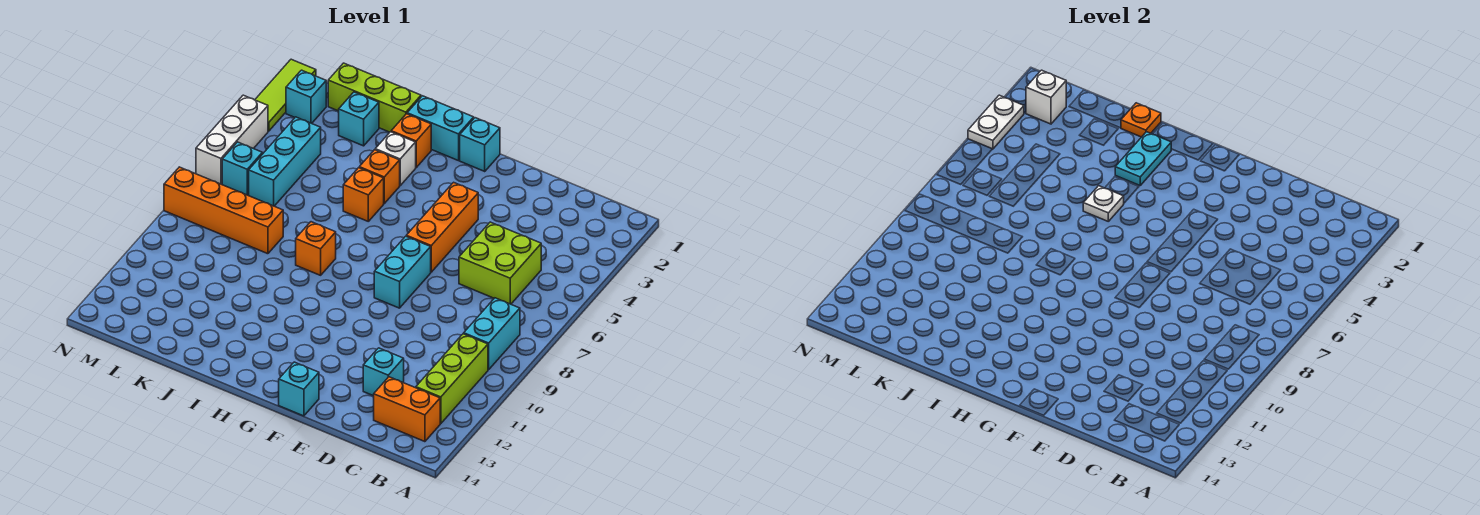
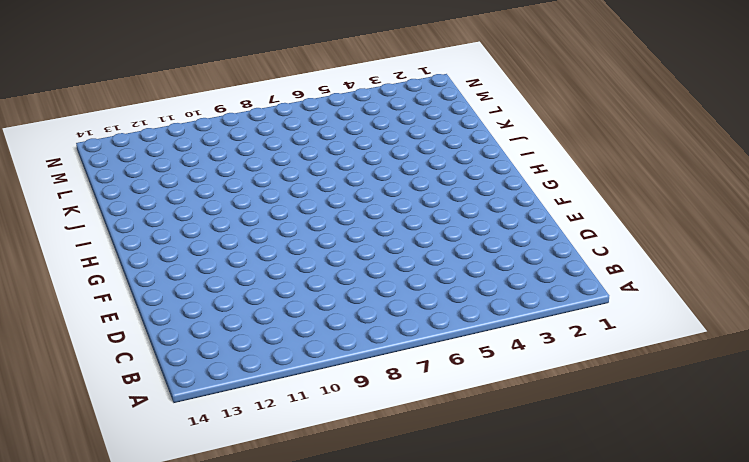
none -> cyan 1x2 brick [464,298,520,370]
none -> lime 1x3 brick [416,334,488,424]
none -> orange 1x2 brick [374,377,440,442]

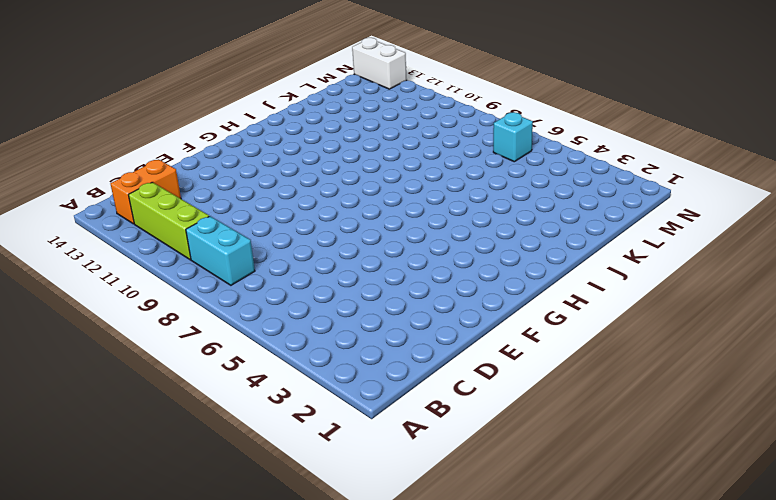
white 1x2 brick [352,38,407,89] -> none
none -> lime 2x2 brick [459,222,541,304]
none -> cyan 1x1 brick [363,348,404,396]
none -> orange 1x3 brick [406,182,478,272]

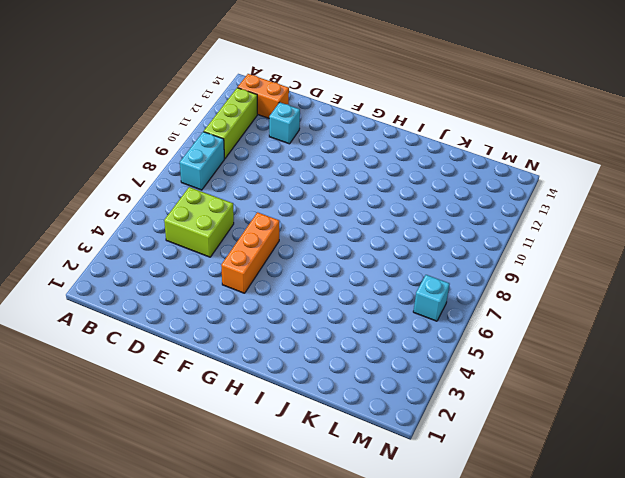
none -> cyan 1x2 brick [374,236,431,308]
none -> cyan 1x1 brick [279,362,319,416]
none -> cyan 1x1 brick [460,118,500,171]

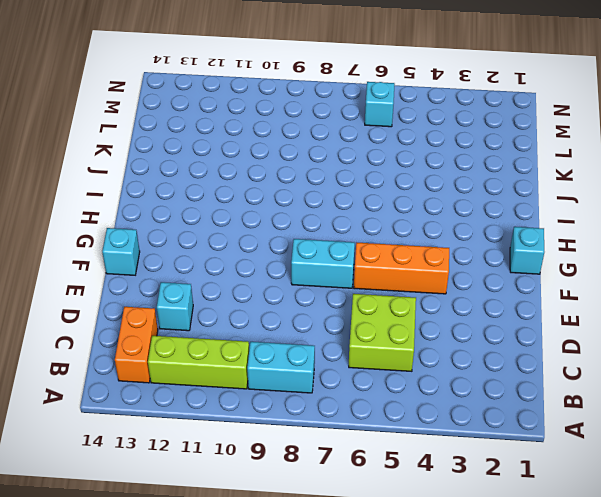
none -> cyan 1x2 brick [407,96,474,161]
none -> orange 1x1 brick [391,114,431,167]
none -> white 1x1 brick [375,132,416,185]

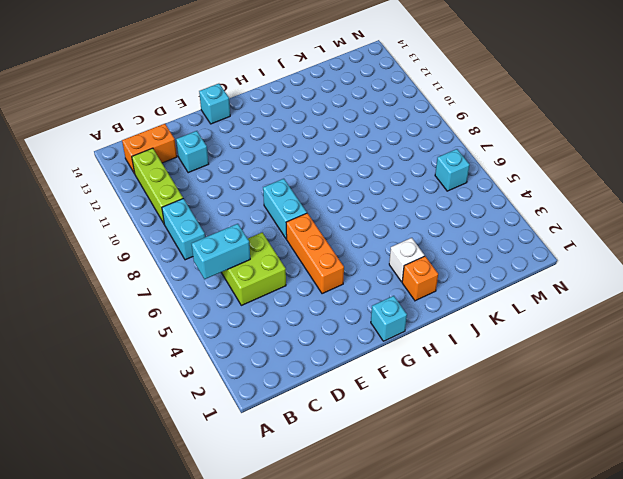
cyan 1x2 brick [192,224,250,279] -> cyan 1x2 brick moved to [407,96,474,161]
none -> orange 1x1 brick [359,150,400,203]
none -> orange 1x1 brick [343,168,384,221]
none -> orange 1x1 brick [296,222,336,275]

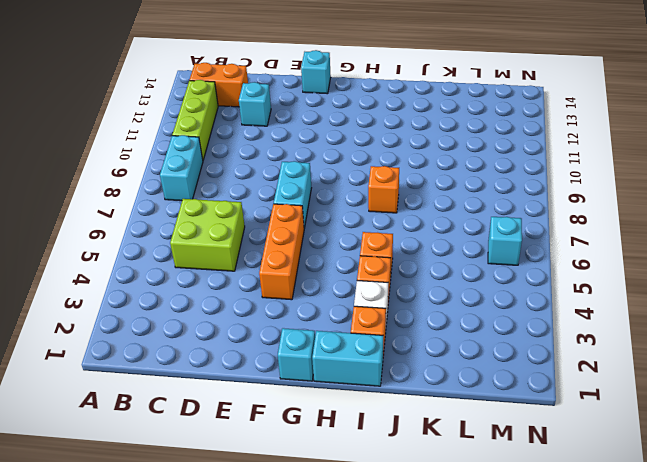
none -> lime 1x3 brick [328,63,421,132]
none -> cyan 1x1 brick [339,92,379,146]
none -> orange 1x4 brick [164,167,283,254]

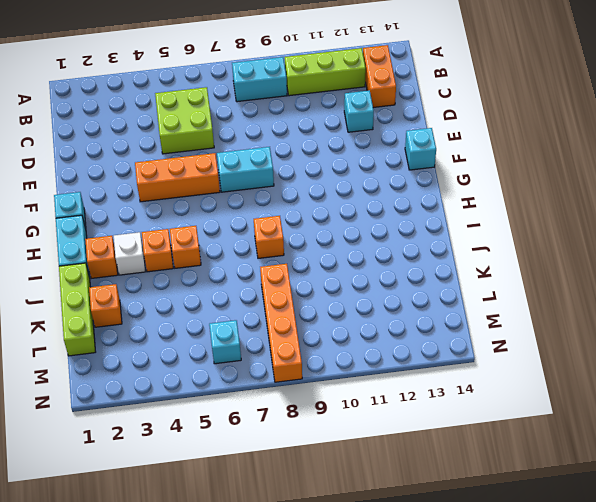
orange 1x1 brick [89,284,122,327] -> cyan 1x1 brick [339,92,379,146]
none -> cyan 1x3 brick [249,117,321,206]
none -> cyan 1x1 brick [286,70,326,124]
none -> lime 1x3 tile [255,59,316,131]

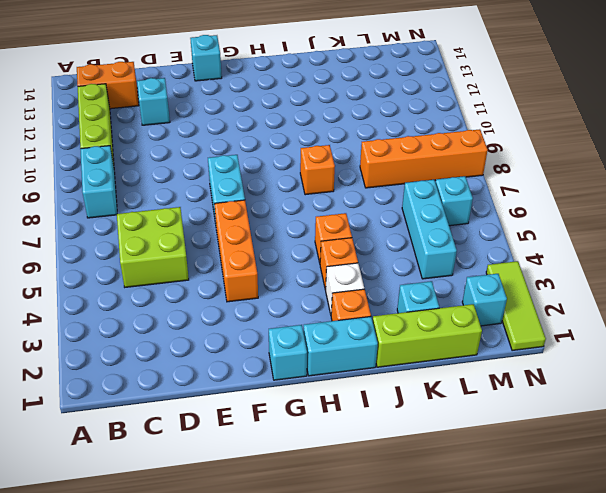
none -> white 1x3 brick [196,95,268,185]
none -> cyan 1x2 plate [1115,132,1171,185]
none -> white 1x1 plate [1083,186,1124,221]

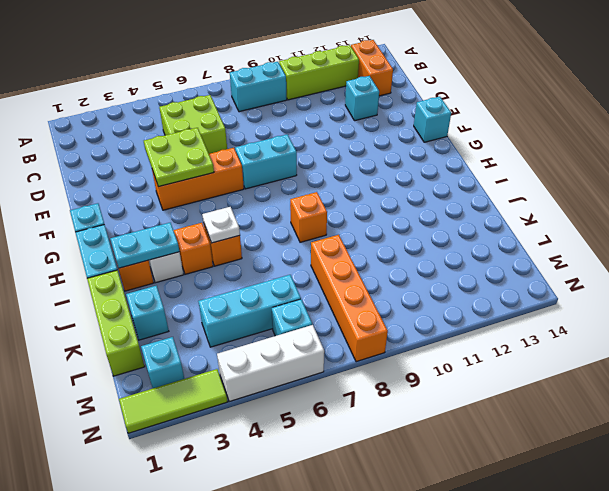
lime 2x2 plate [144,128,214,187] -> none
none -> orange 1x1 plate [1121,103,1161,137]
none -> white 1x1 brick [1026,70,1066,124]
none -> white 1x2 plate [968,95,1024,149]

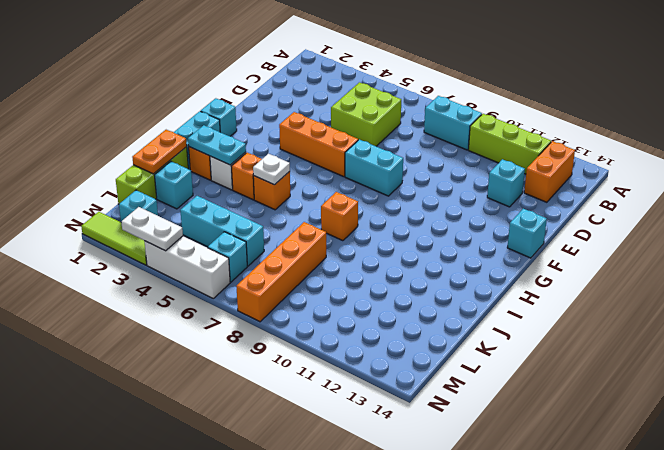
orange 1x2 plate [132,130,187,174] -> orange 1x1 plate [1121,103,1161,137]
none -> white 1x1 brick [1026,70,1066,124]

